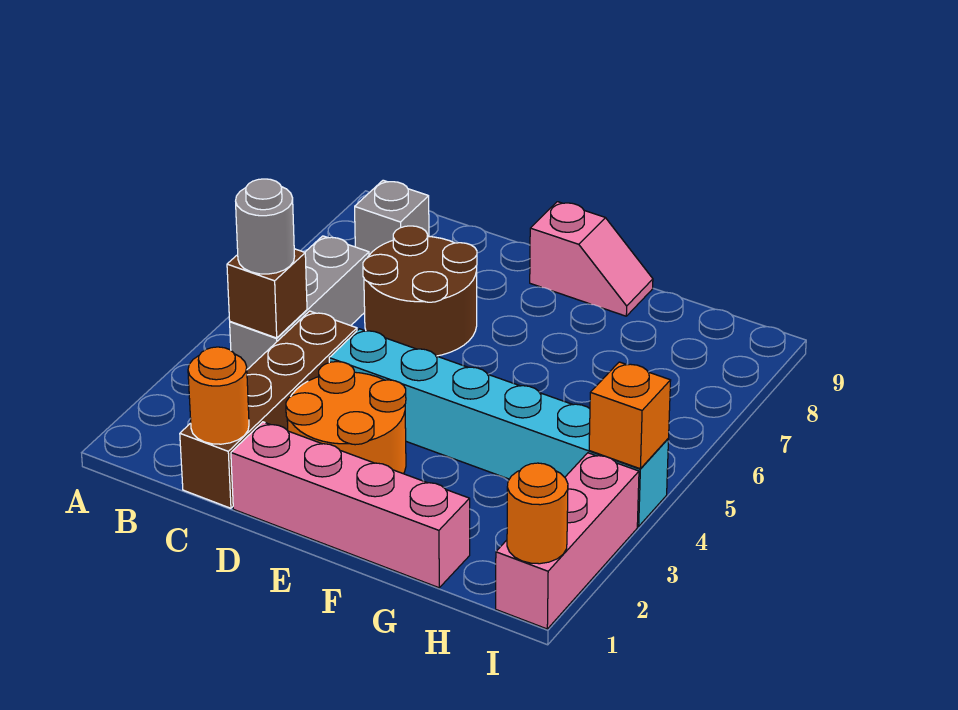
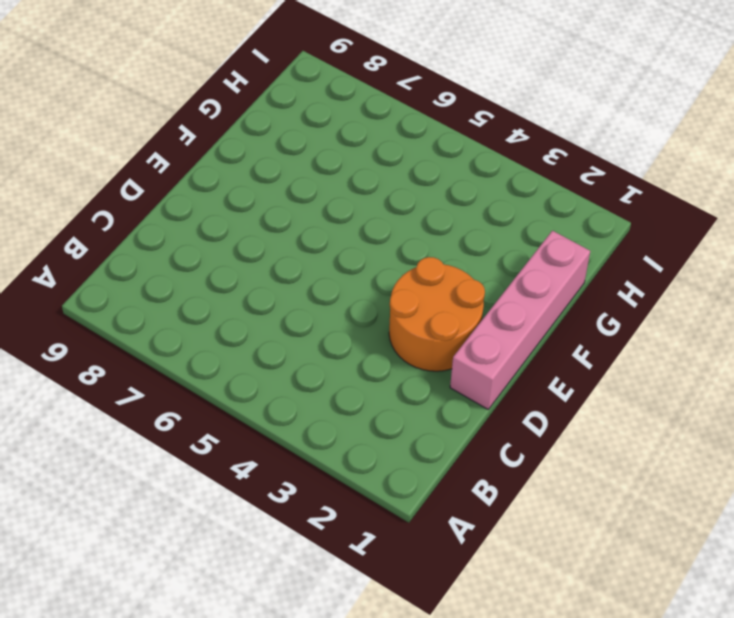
none -> grey 1x3 brick [230,236,369,369]
none -> grey 1x1 brick [355,180,429,255]
none -> brown 1x4 brick [180,311,357,508]

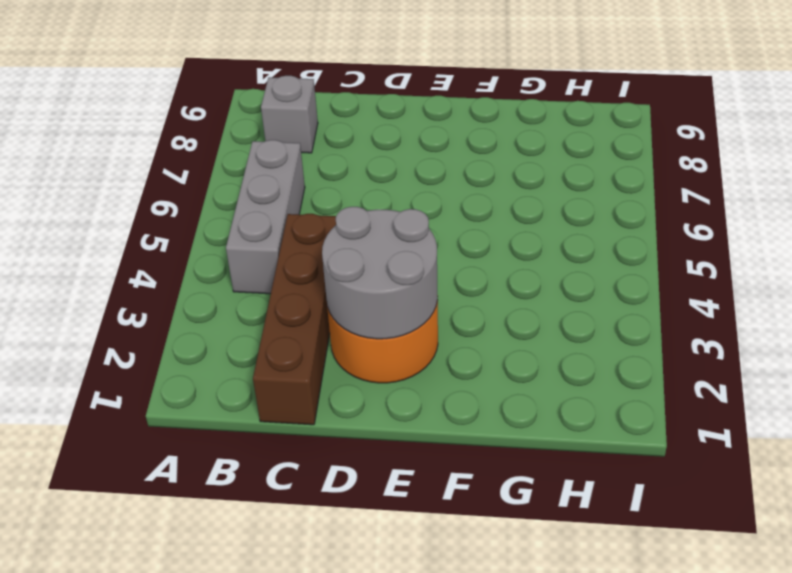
grey 2x2 round brick [322,207,438,339] -> none
none -> brown 2x2 round brick [363,226,477,356]
none -> pink 1x4 brick [231,422,470,588]
none -> cyan 1x6 brick [329,329,669,526]

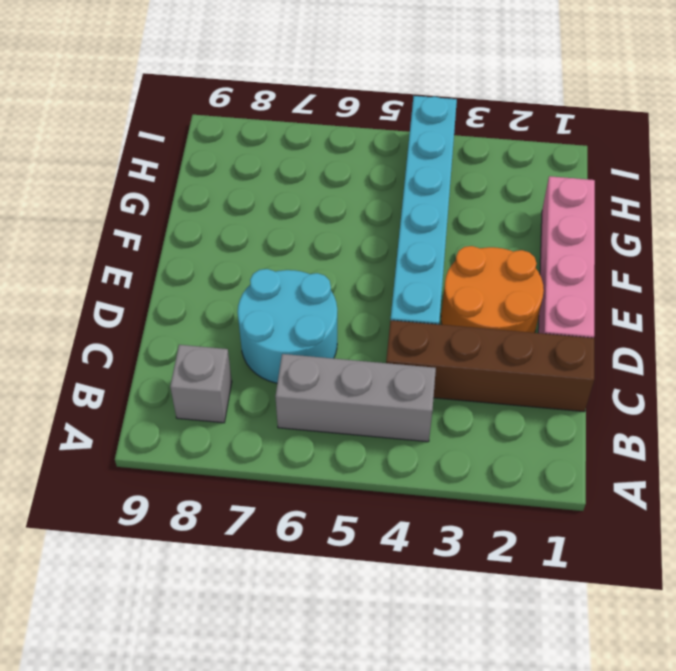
cyan 2x2 round brick [238,269,337,383] -> brown 2x2 round brick [363,226,477,356]
none -> pink 1x2 slope [530,202,653,316]
none -> pink 1x3 brick [496,453,639,629]
none -> brown 1x1 brick [227,249,307,338]

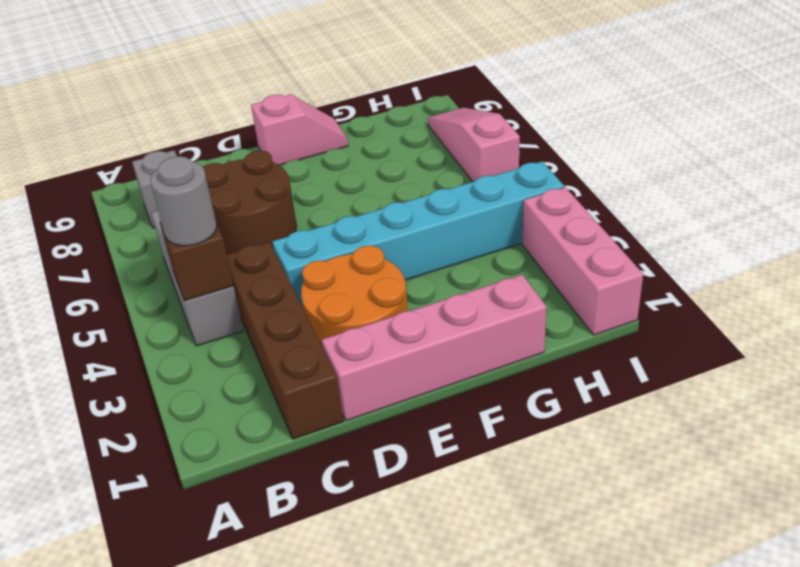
pink 1x3 slope [428,108,520,182] -> none
none -> orange 1x1 round brick [188,347,249,444]
none -> orange 1x1 round brick [507,463,568,564]
none -> orange 1x1 brick [589,362,671,469]

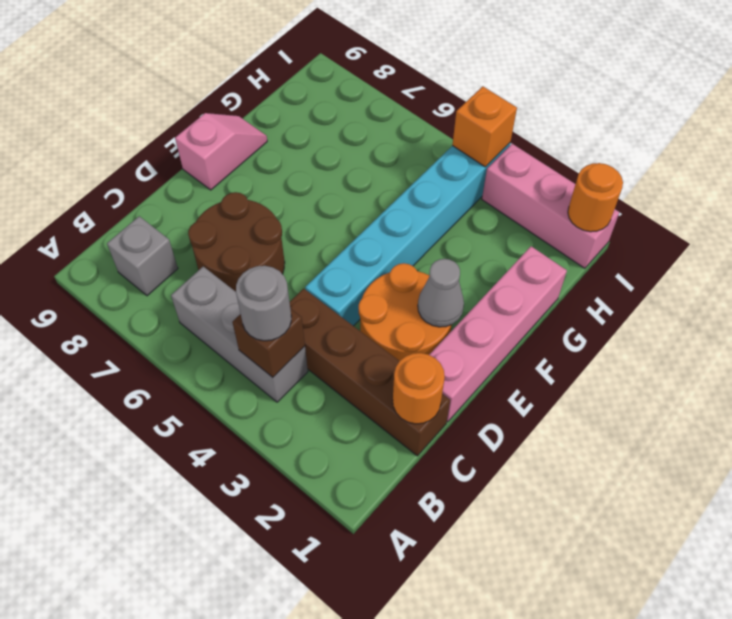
grey 1x1 cone [418,259,464,327] -> none

